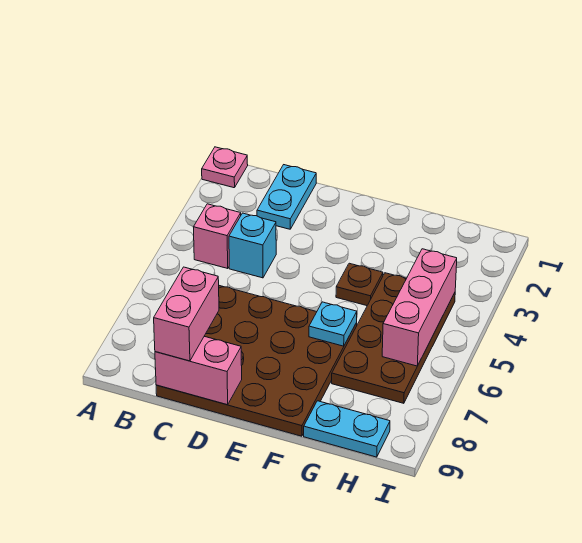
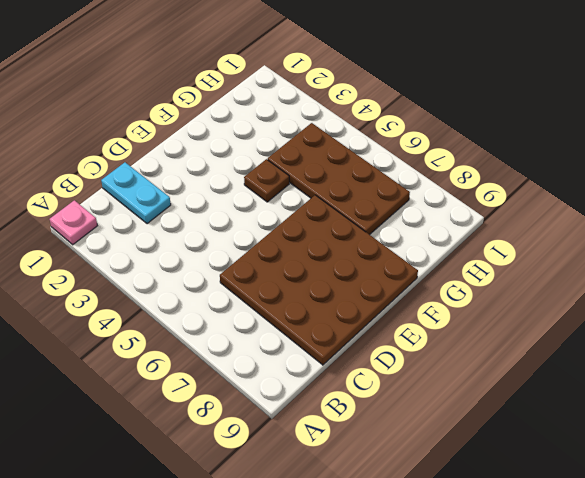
none -> pink 1x1 brick [194,204,241,268]
none -> cyan 1x1 brick [229,213,276,278]
none -> cyan 1x2 plate [304,401,390,457]

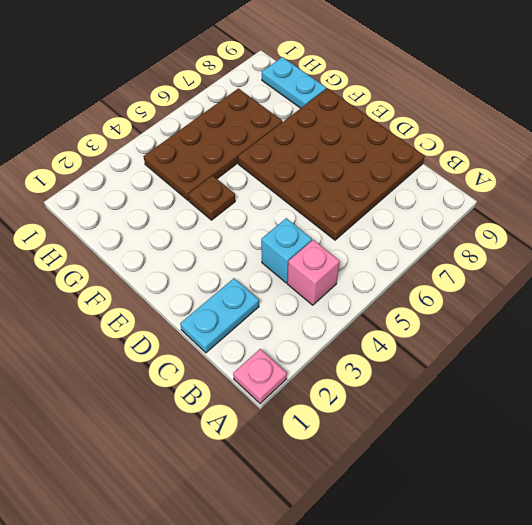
none -> pink 1x2 brick [155,336,242,405]
none -> cyan 1x1 plate [309,302,357,346]
none -> pink 1x3 brick [382,249,457,366]

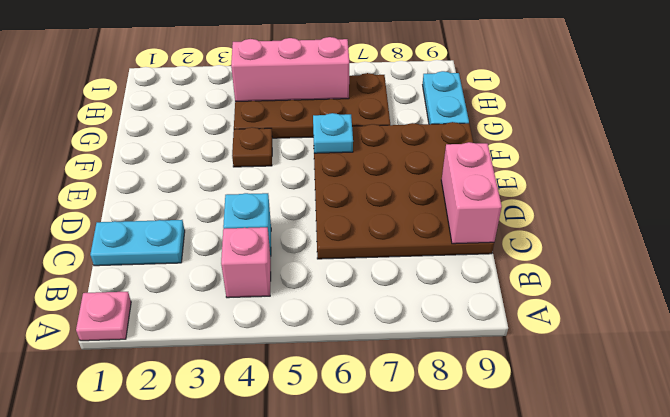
none -> pink 1x2 brick [154,267,219,361]

